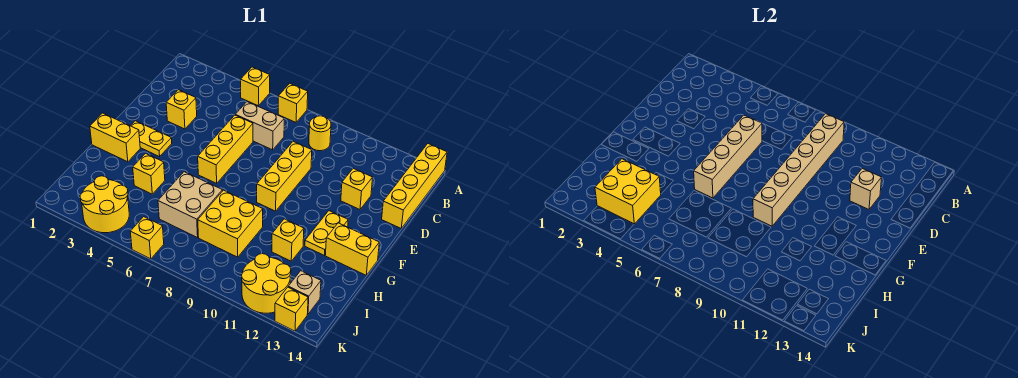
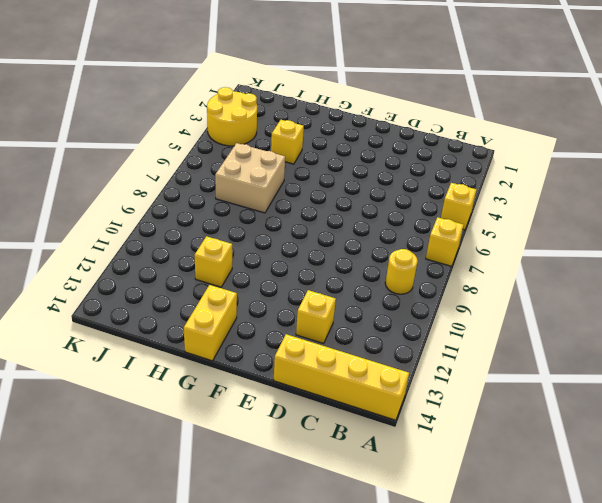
none -> tan 1x2 brick [236,102,284,150]
none -> yellow 1x1 brick [166,90,197,129]
none -> yellow 1x3 brick [198,115,253,183]

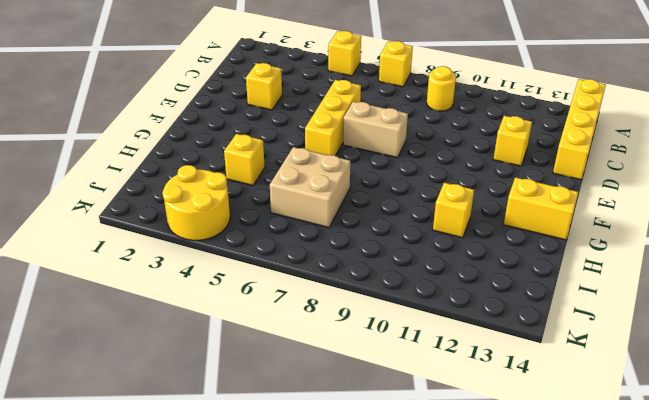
tan 1x2 brick [343,102,408,158] -> tan 1x2 brick moved to [236,102,284,150]
none -> yellow 1x3 brick [257,141,312,211]
none -> yellow 1x2 plate [131,121,172,157]
none -> yellow 1x2 plate [305,211,348,255]

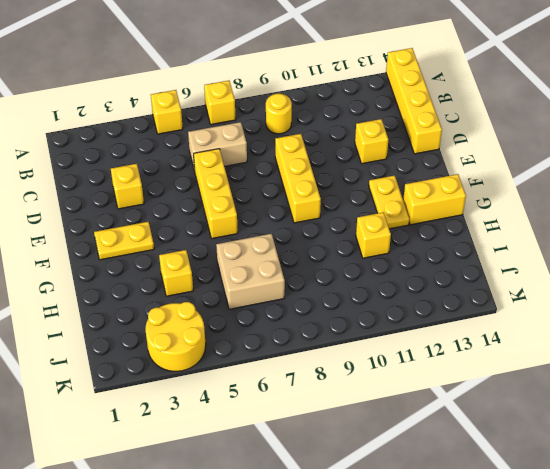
none -> yellow 1x2 brick [90,113,140,162]
none -> yellow 2x2 brick [198,190,263,257]
none -> yellow 2x2 round brick [242,254,291,313]

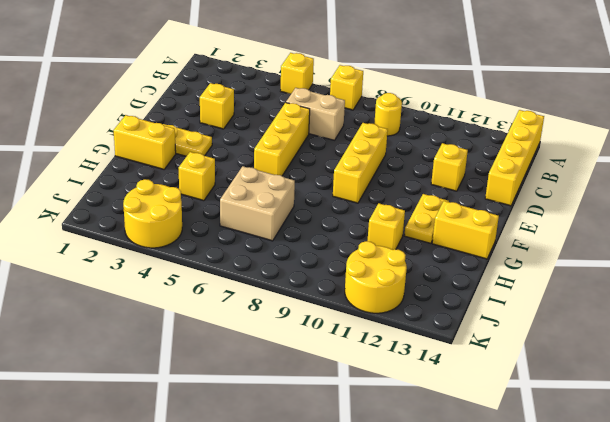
none -> yellow 2x2 brick [198,190,263,257]
none -> tan 1x1 brick [288,271,321,314]
none -> yellow 1x1 brick [130,217,164,259]

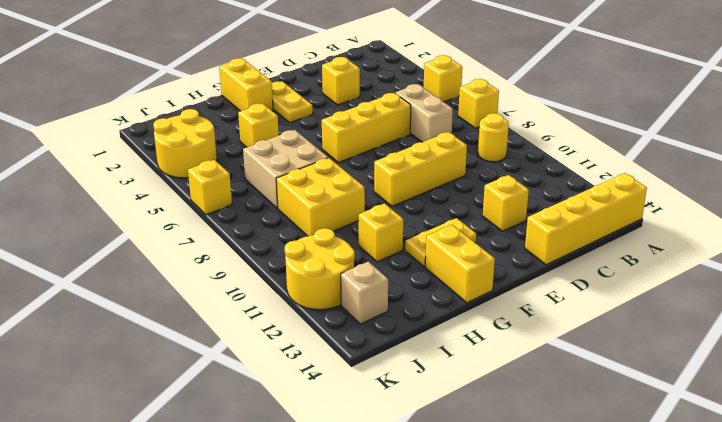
none -> yellow 1x1 brick [275,287,308,331]
none -> tan 1x6 brick [753,114,844,226]
none -> tan 1x4 brick [694,115,762,198]

